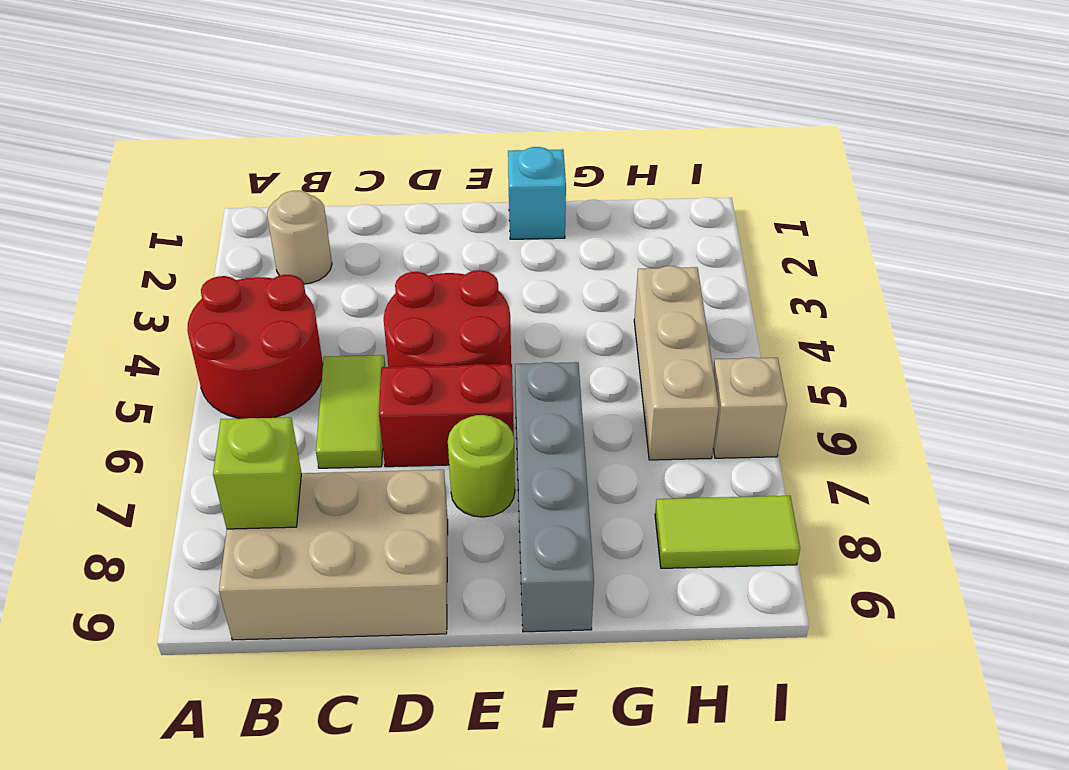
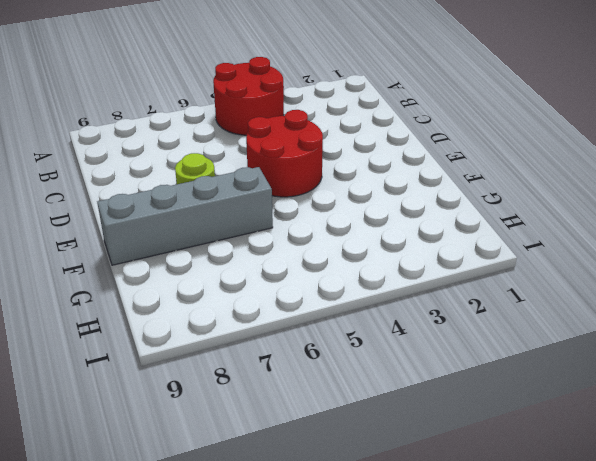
none -> tan 1x1 round brick [267,191,332,284]
none -> tan 2x3 brick [219,470,448,640]
none -> lime 1x2 tile [316,355,385,468]

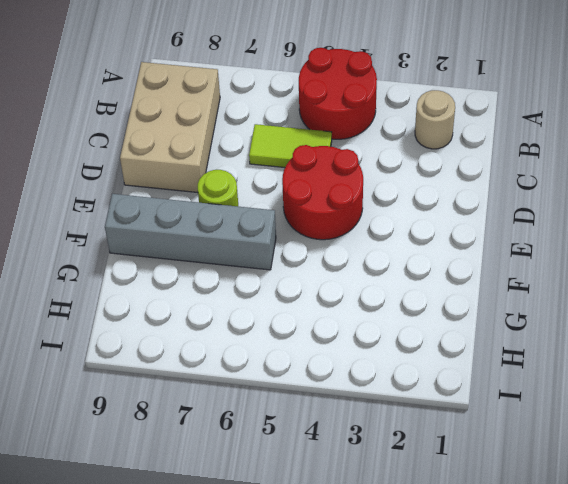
none -> red 1x2 brick [379,364,514,467]
none -> cyan 1x1 brick [508,147,566,239]
none -> tan 1x3 brick [634,266,719,460]

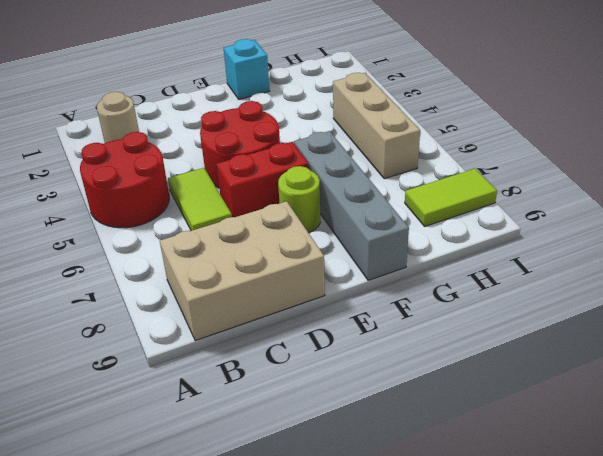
none -> tan 1x1 brick [713,357,787,458]
none -> lime 1x1 brick [213,417,301,529]

